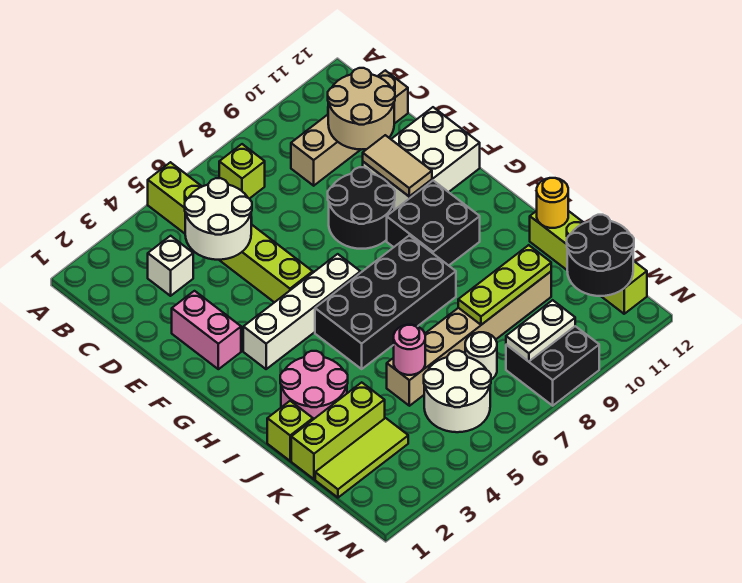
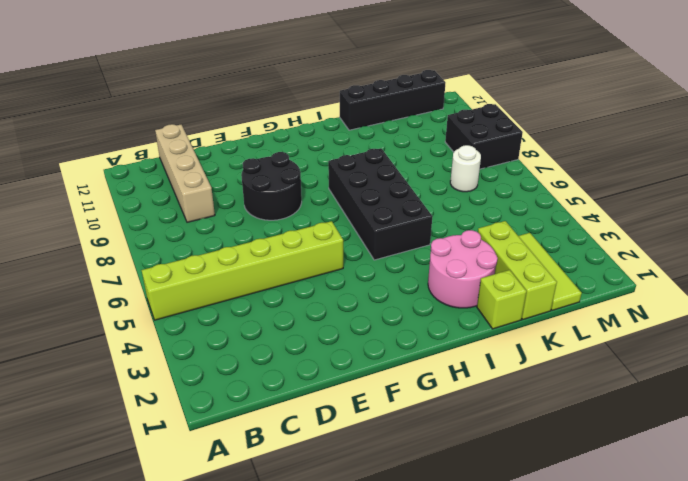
black 1x4 brick [340,70,446,130] -> lime 1x4 brick [530,211,647,314]
none -> lime 1x1 brick [219,144,265,199]
none -> white 1x1 brick [148,236,193,296]
none -> pink 1x2 brick [172,291,241,369]

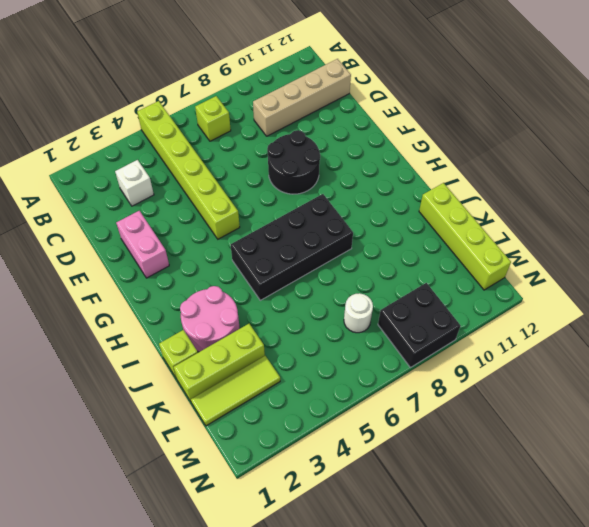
none -> white 2x3 brick [363,107,480,210]
none -> white 1x4 brick [243,254,360,369]
none -> black 2x2 brick [387,181,480,265]

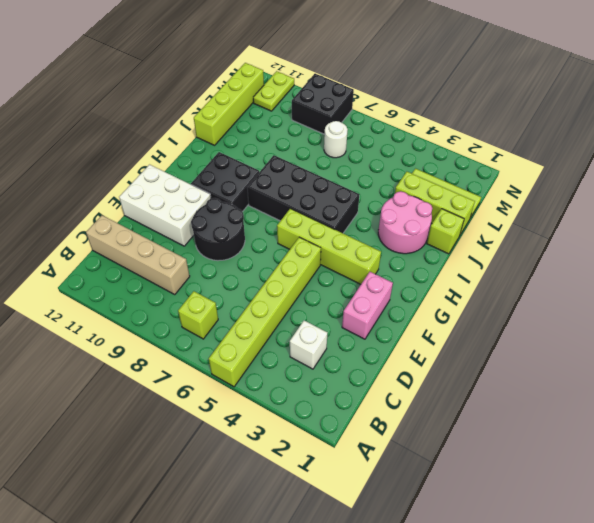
lime 1x4 brick [277,208,381,284] -> white 1x4 brick [243,254,360,369]
lime 1x2 plate [253,71,294,111] -> none
none -> tan 1x6 brick [387,272,551,406]
none -> white 2x2 round brick [424,351,491,432]
none -> white 2x2 round brick [185,178,252,260]

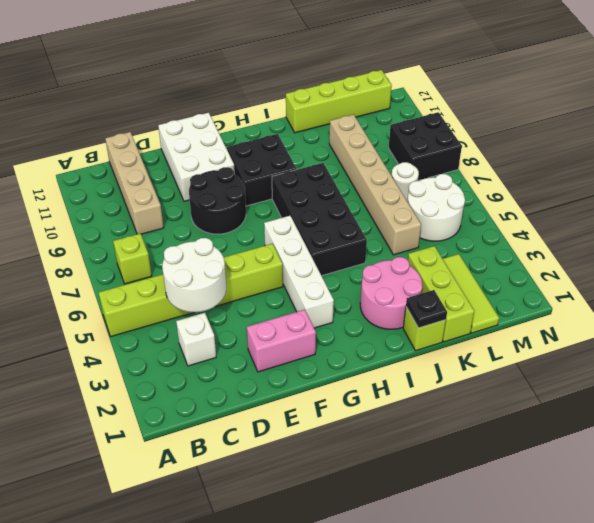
black 1x1 plate [406,290,447,328] -> none
none -> tan 2x2 round brick [328,68,395,149]
none -> tan 1x2 tile [363,135,432,196]
none -> yellow 1x1 round brick [537,178,568,228]

